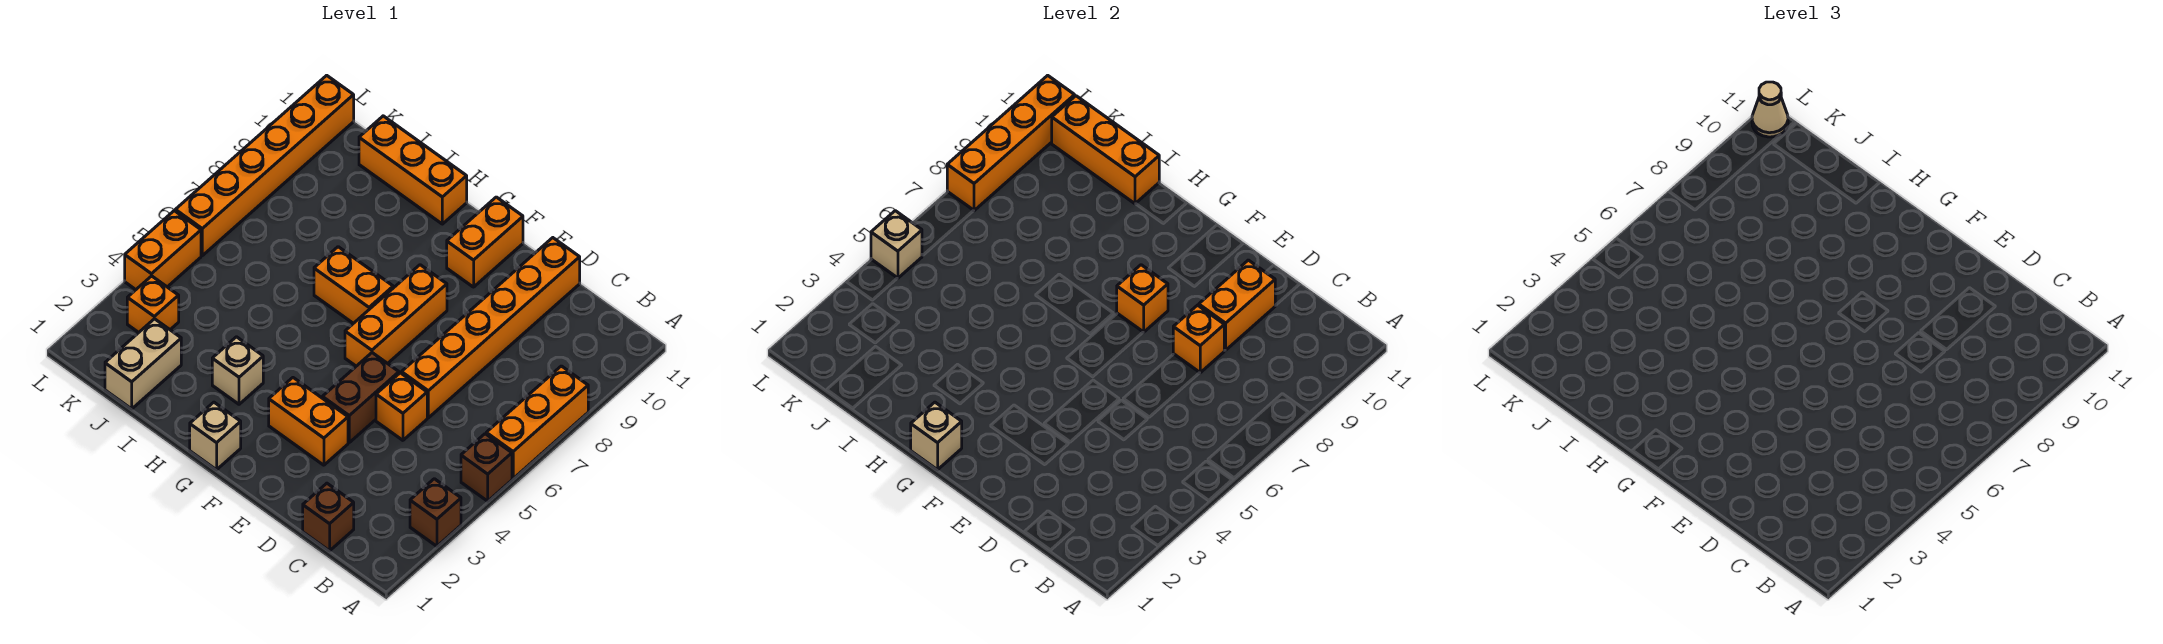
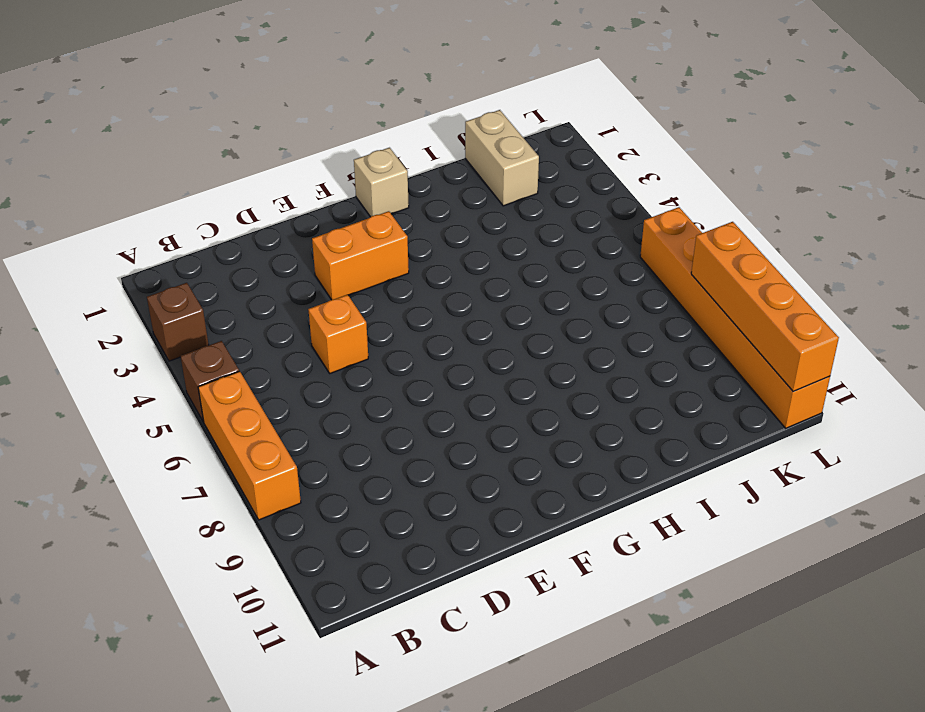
none -> brown 1x1 brick [303,483,354,551]
none -> orange 1x6 brick [401,238,580,418]
none -> brown 1x2 brick [322,353,399,442]

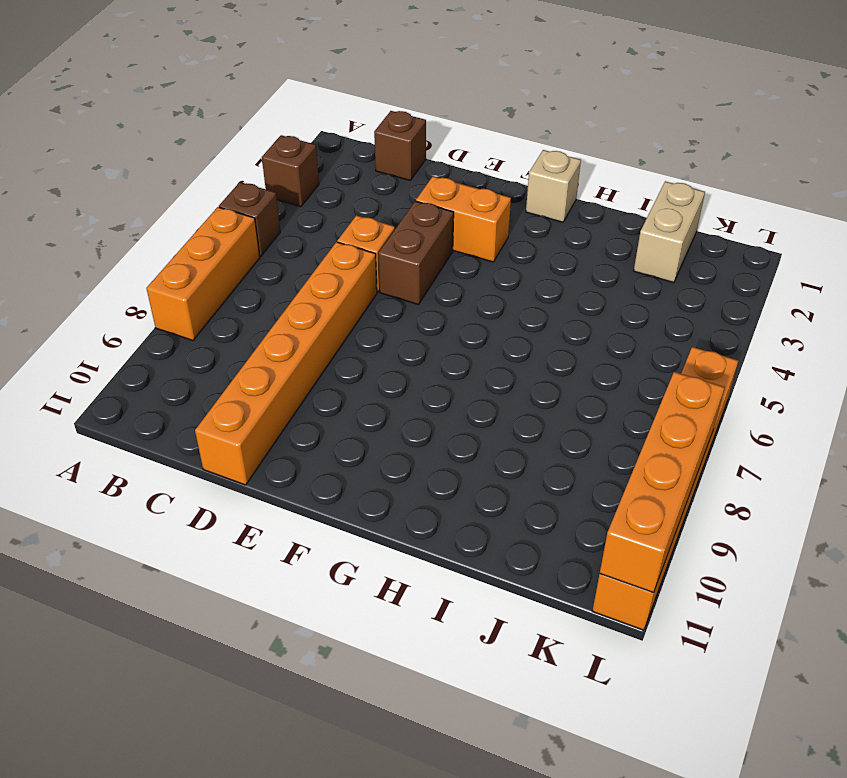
none -> orange 1x3 brick [345,265,447,366]
none -> orange 1x2 brick [447,197,523,287]
none -> orange 1x2 brick [314,247,393,323]

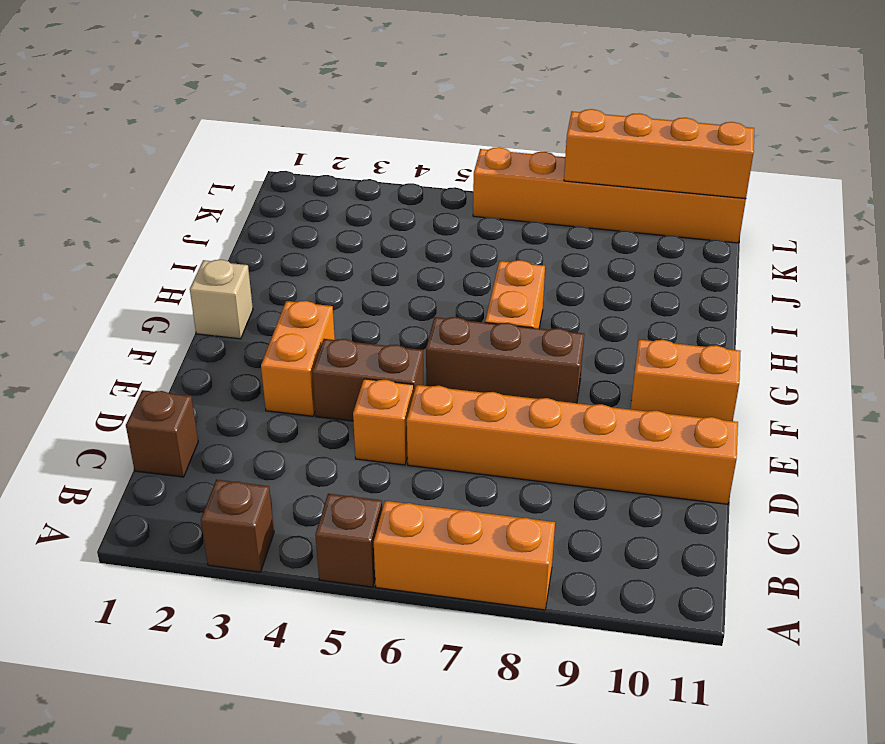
brown 1x3 brick [426,317,584,403] -> orange 1x3 brick [345,265,447,366]
none -> tan 1x1 brick [212,337,263,404]
none -> orange 1x3 brick [359,116,467,224]
none -> tan 1x2 brick [105,319,181,409]

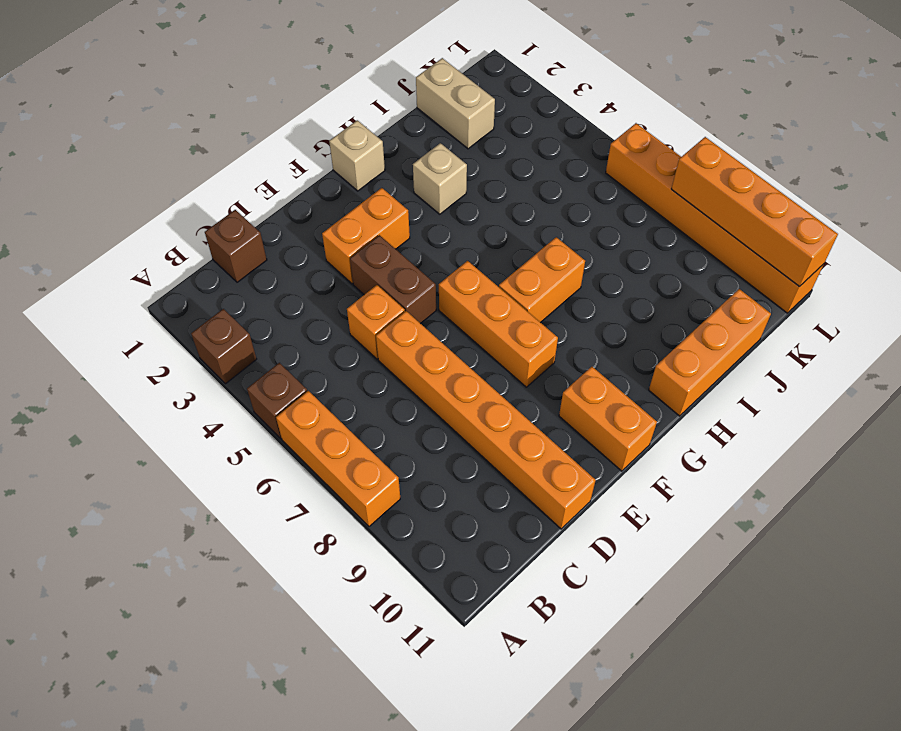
none -> orange 1x1 brick [127,276,179,333]
none -> orange 1x2 brick [125,211,201,290]
none -> orange 1x1 brick [1173,305,1224,373]

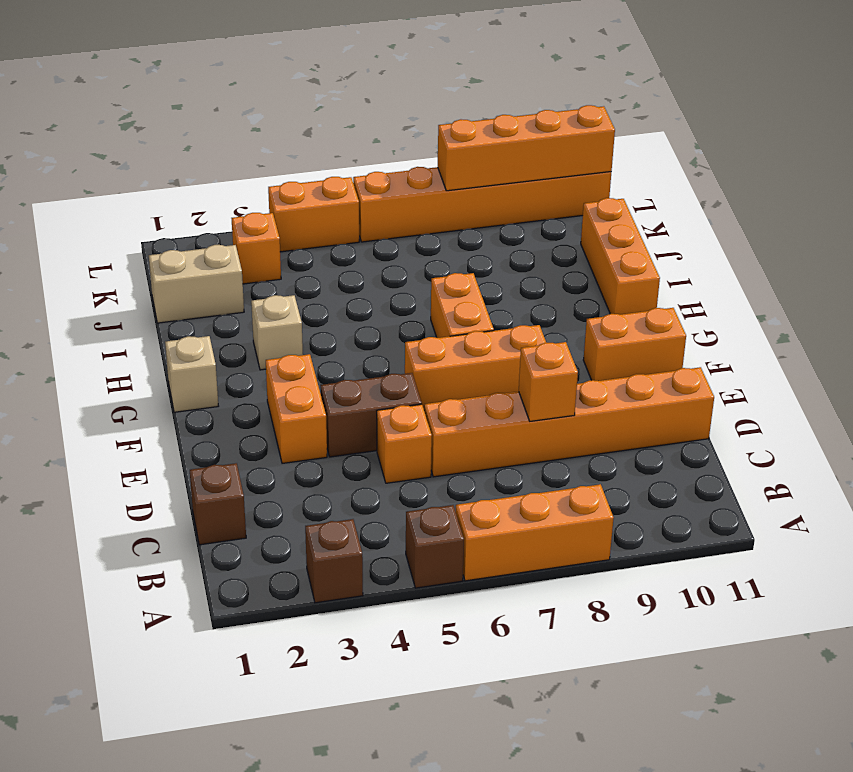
none -> orange 1x2 brick [1199,260,1275,350]
none -> orange 1x1 brick [1117,265,1168,332]
none -> tan 1x1 brick [911,402,962,470]

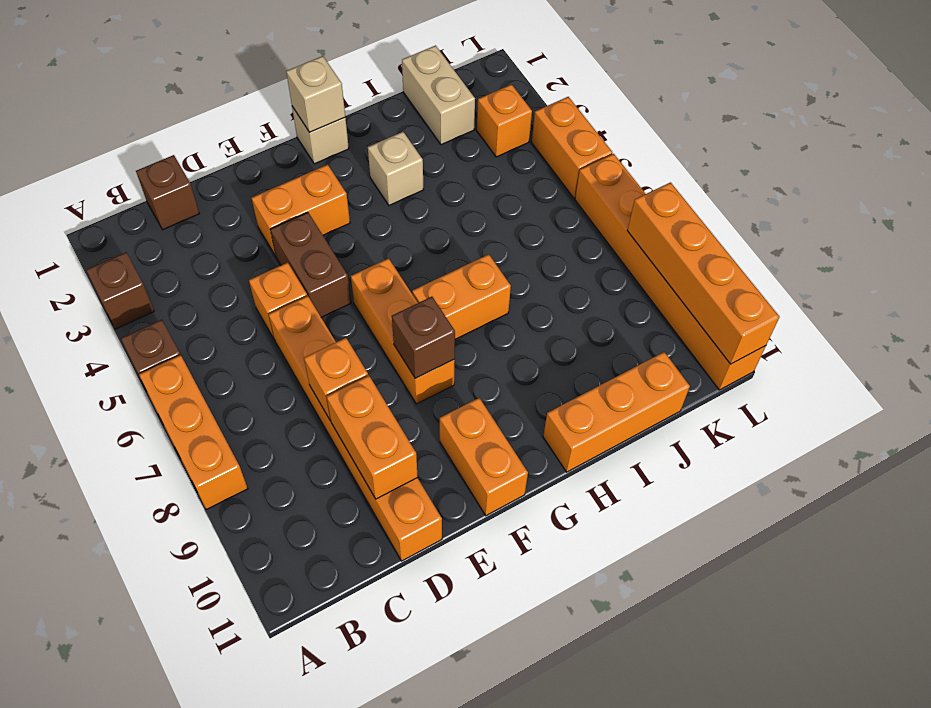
brown 1x1 brick [392,297,455,378] -> orange 1x1 brick [1117,265,1168,332]
none -> orange 1x3 brick [1052,96,1159,204]
none -> tan 1x1 brick [871,211,922,278]
none -> tan 1x1 cone [1752,82,1788,137]

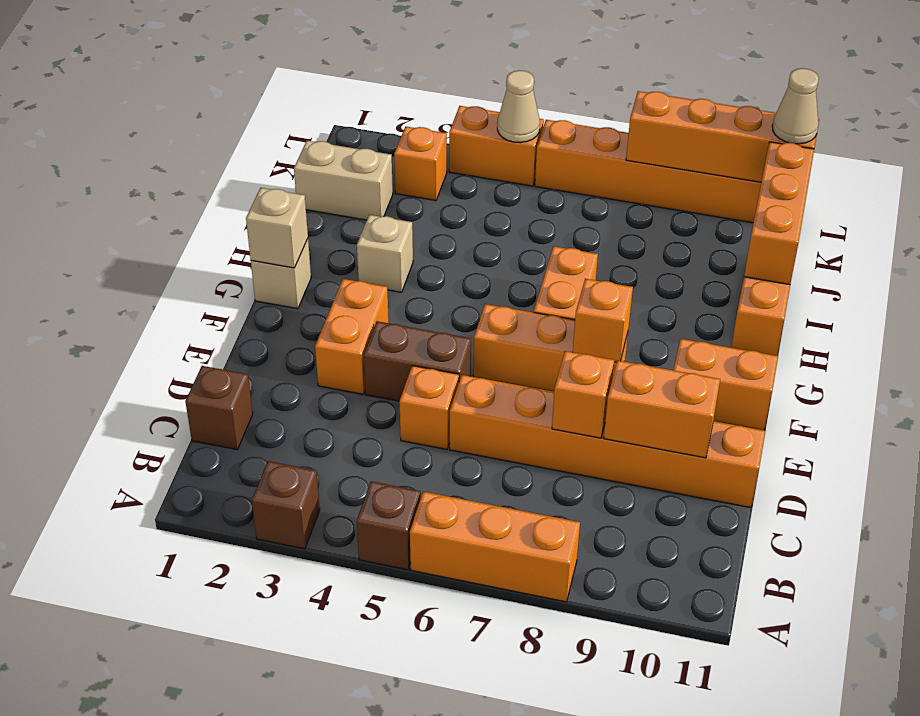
tan 1x1 cone [497,70,540,143] -> tan 1x1 brick [871,211,922,278]

